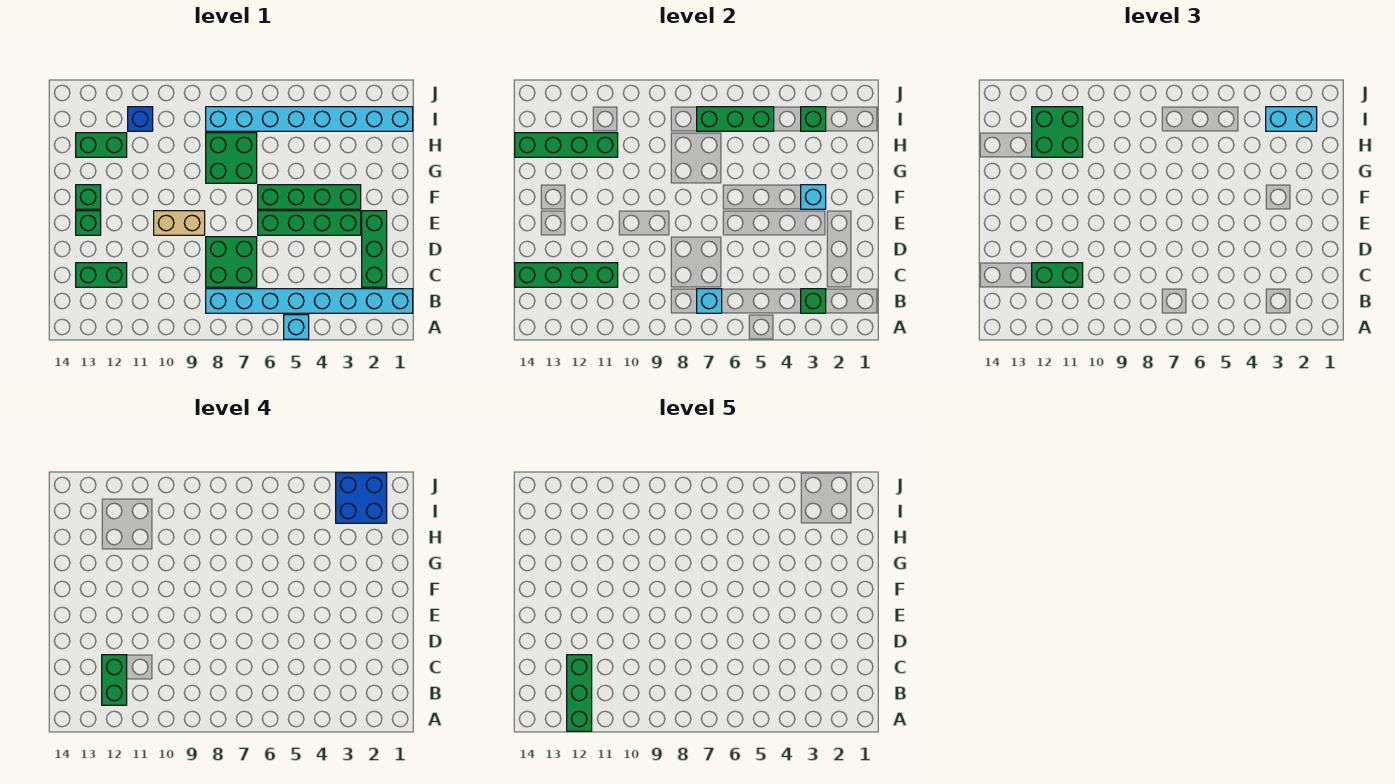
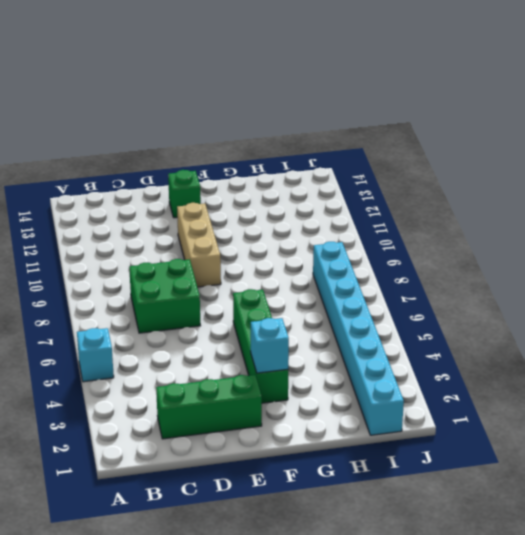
tan 1x3 brick [177,203,221,287] -> tan 1x2 brick [154,211,205,235]
none -> cyan 1x8 brick [206,289,413,313]
none -> green 1x2 brick [76,263,127,287]
none -> green 1x4 brick [258,211,361,235]

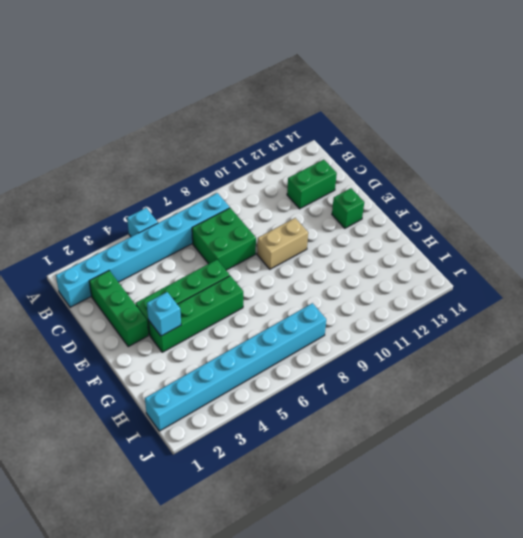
none -> green 1x1 brick [76,185,101,209]
none -> green 2x2 brick [206,133,257,183]
none -> green 1x2 brick [76,133,127,157]

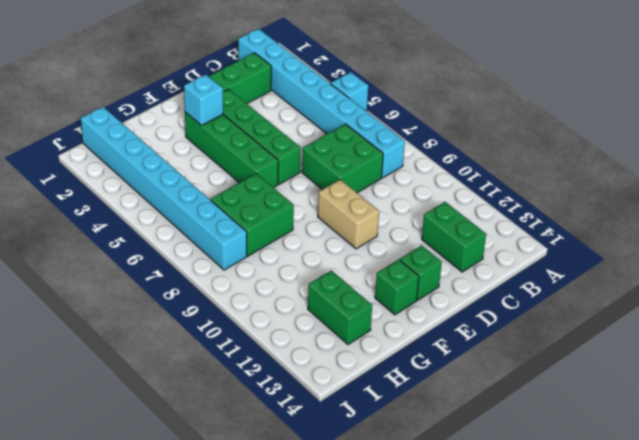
none -> blue 1x1 brick [128,107,153,131]
none -> green 1x1 brick [801,289,826,313]
none -> cyan 1x1 brick [697,289,722,313]

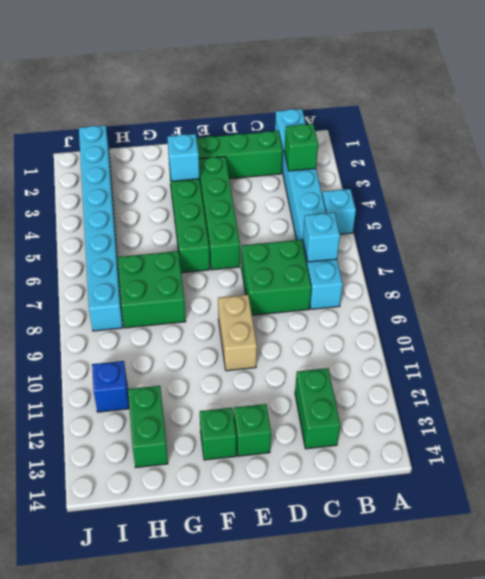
none -> green 1x4 brick [515,263,618,287]
none -> green 1x4 brick [515,133,618,157]
none -> green 1x1 brick [801,107,826,131]

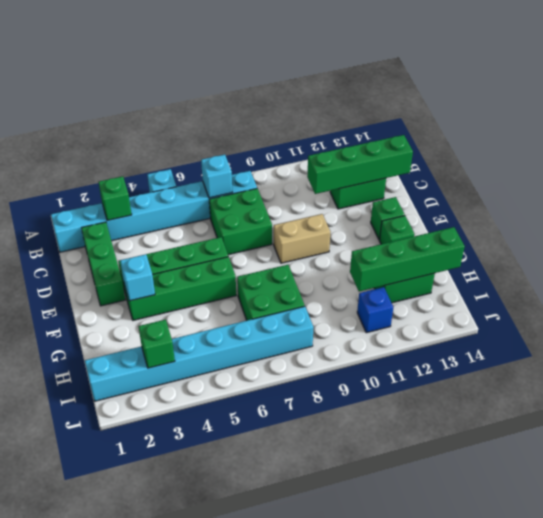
none -> green 1x3 brick [697,107,774,131]
none -> green 1x2 brick [1032,263,1083,287]
none -> green 2x2 brick [1032,107,1083,157]

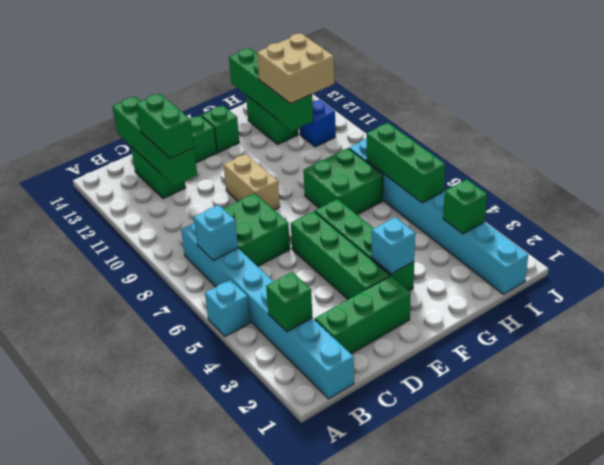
tan 2x2 brick [257,33,334,104] -> green 2x2 brick [1032,107,1083,157]
none -> cyan 1x2 brick [1266,107,1317,131]
none -> green 1x2 brick [102,655,127,705]
none -> blue 2x2 brick [336,473,387,523]

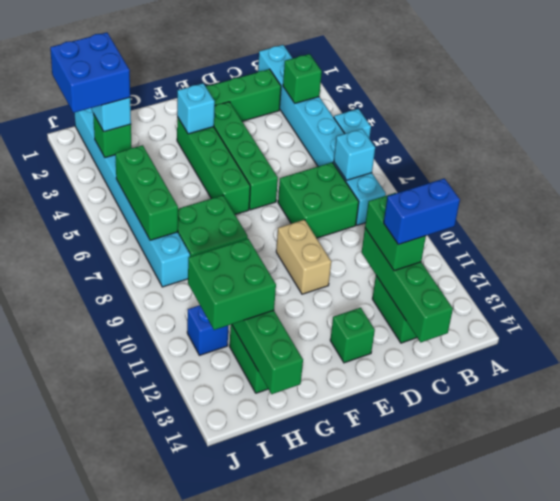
blue 1x2 brick [384,178,460,245] -> green 1x2 brick [102,655,127,705]
none -> green 1x1 brick [76,185,101,209]
none -> green 1x3 brick [567,655,592,731]

